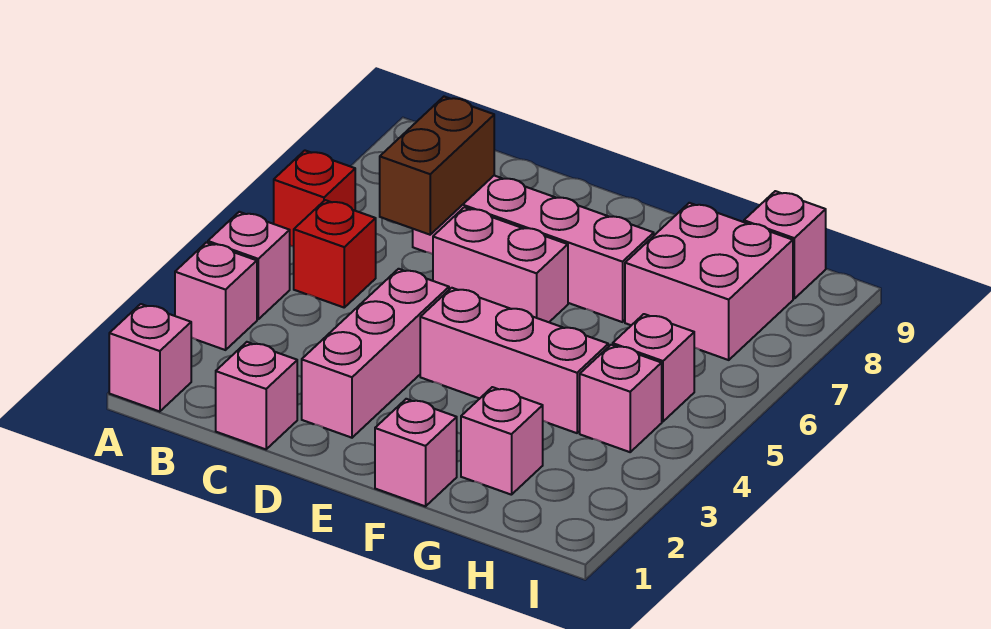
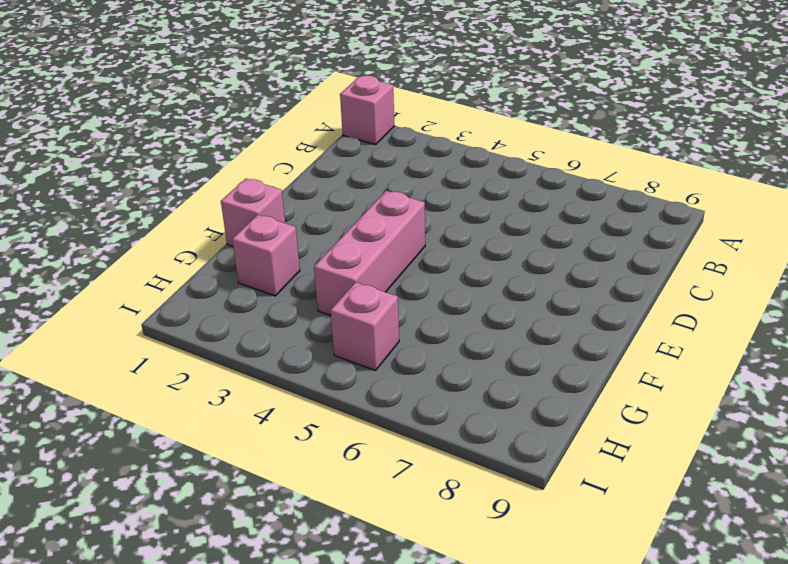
none -> pink 1x1 brick [175,242,257,350]
none -> pink 1x1 brick [208,212,290,319]
none -> red 1x1 brick [274,151,355,247]

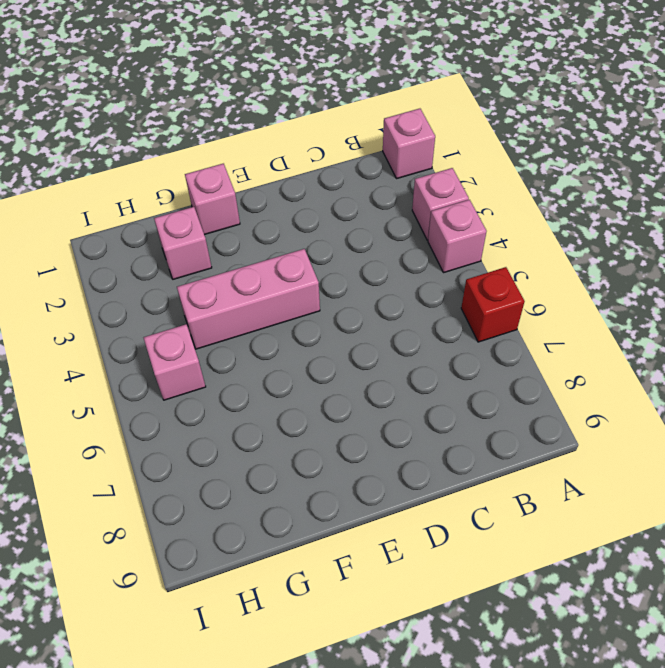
none -> red 1x1 brick [294,200,376,307]
none -> pink 1x1 brick [216,342,297,449]
none -> pink 1x4 brick [413,176,654,322]

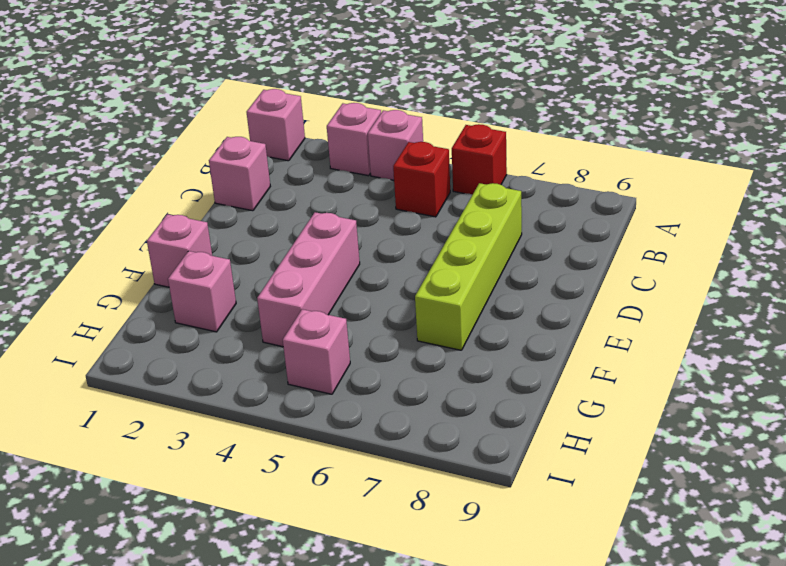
lime 1x4 brick [415,183,522,350] -> pink 1x4 brick [413,176,654,322]
none -> pink 1x3 brick [302,269,449,438]
none -> pink 1x2 brick [433,207,568,322]
none -> pink 2x2 brick [625,203,793,360]

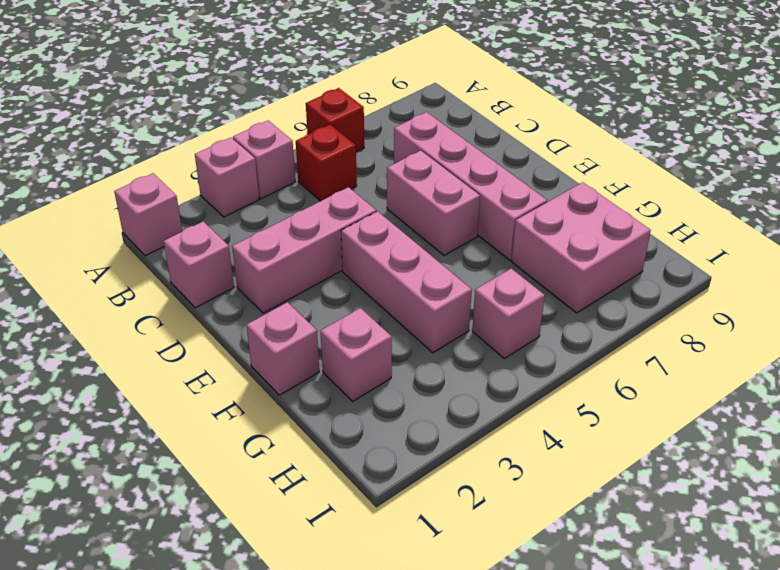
none -> pink 1x1 brick [580,345,662,452]
none -> pink 1x1 brick [744,191,826,298]
none -> brown 1x2 brick [380,97,494,235]

